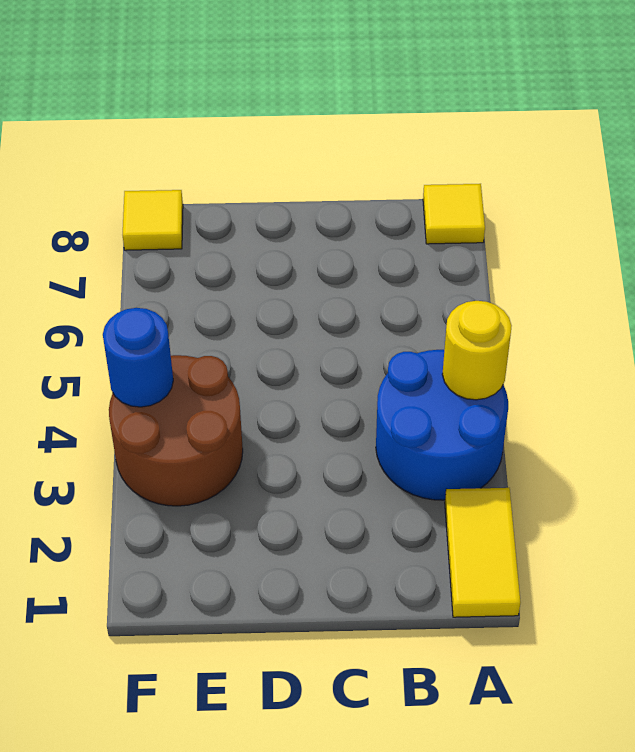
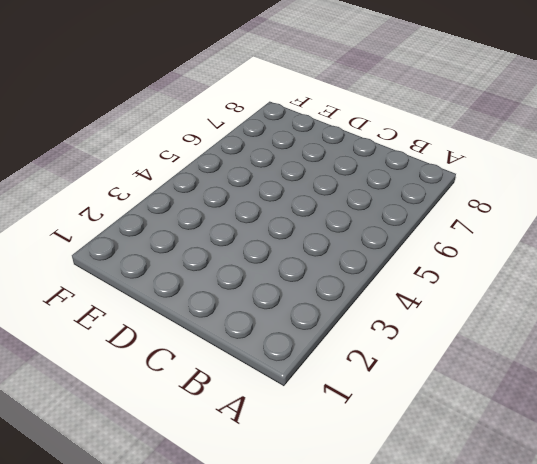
none -> yellow 1x2 tile [445,488,520,617]
none -> blue 2x2 round brick [376,350,508,500]

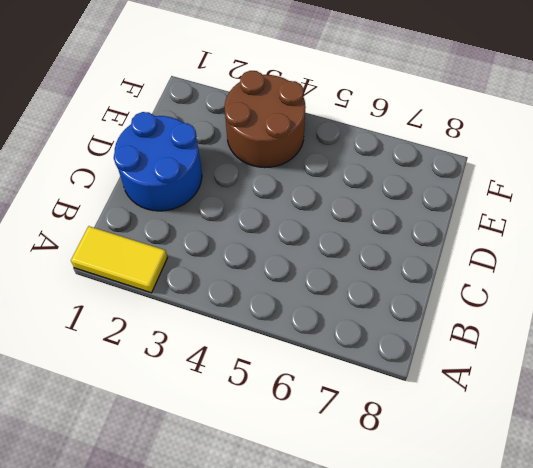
blue 2x2 round brick [114,112,202,211] -> blue 2x2 round brick moved to [376,350,508,500]
none -> yellow 1x1 tile [423,184,485,244]
none -> yellow 1x1 tile [123,190,183,250]

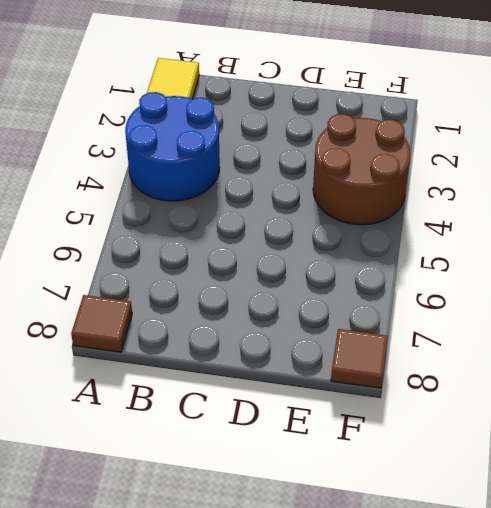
brown 1x1 tile [71,295,132,352] -> yellow 1x1 tile [423,184,485,244]
brown 1x1 tile [331,329,388,388] -> yellow 1x1 tile [123,190,183,250]
none -> yellow 1x1 round brick [442,301,512,400]
none -> blue 1x1 round brick [103,308,173,407]

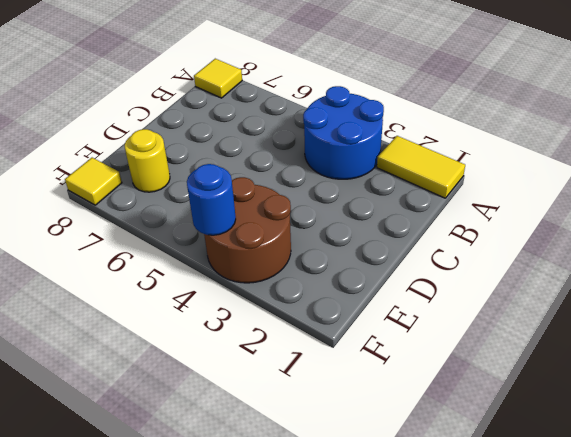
yellow 1x1 round brick [125,129,170,192] -> yellow 1x1 round brick moved to [442,301,512,400]

